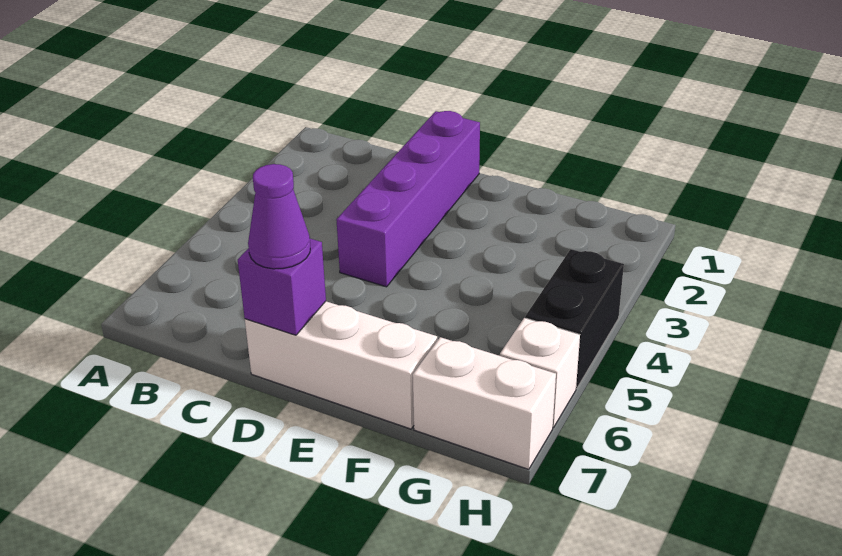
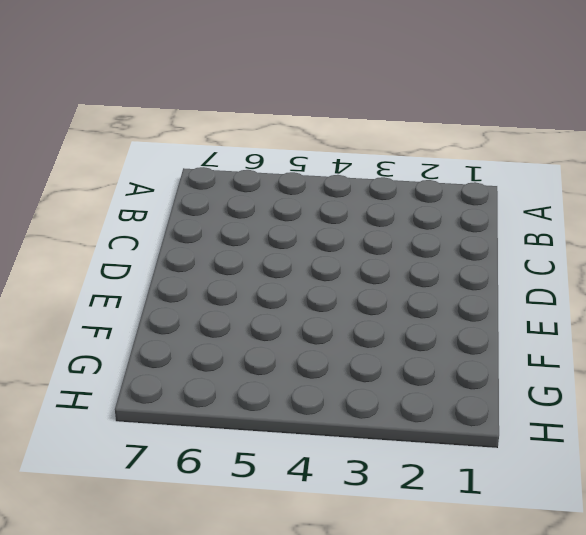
none -> purple 1x4 brick [336,111,480,287]
none -> white 1x3 brick [245,301,437,429]

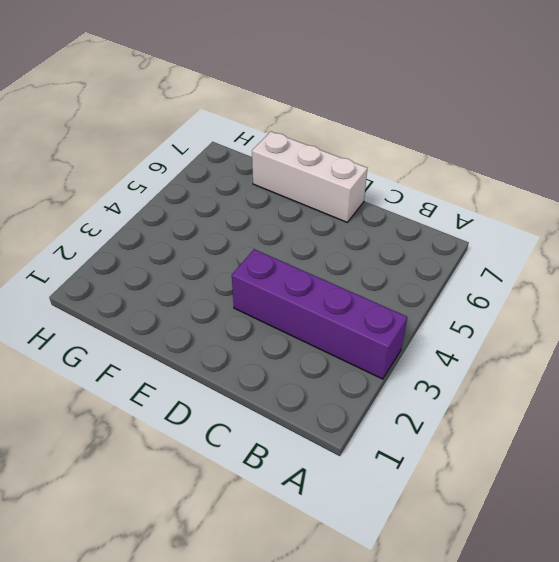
purple 1x4 brick [232,249,407,379] -> purple 1x4 brick turned to [336,111,480,287]
none -> white 1x2 brick [413,337,556,469]
none -> black 1x2 brick [525,249,624,388]

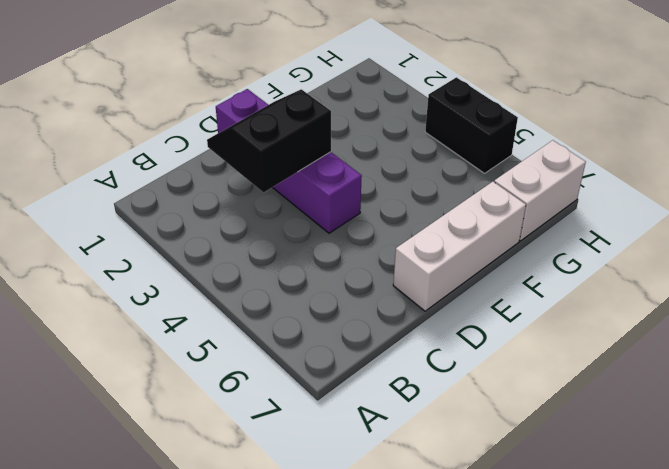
black 2x2 slope [207,89,331,193] -> none
none -> white 1x1 brick [500,318,580,428]
none -> purple 1x1 brick [238,239,326,335]

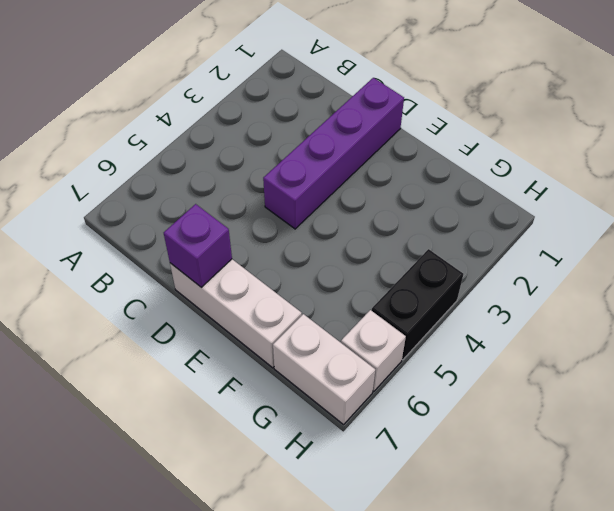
none -> purple 1x1 cone [248,164,310,269]

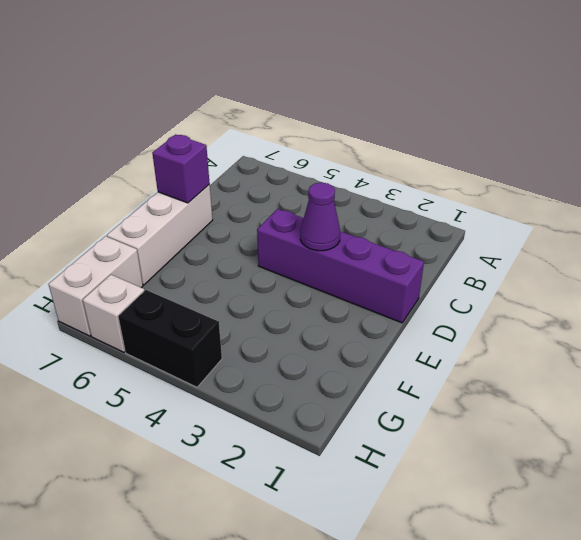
purple 1x1 cone [300,182,340,251] -> purple 1x1 cone moved to [248,164,310,269]

